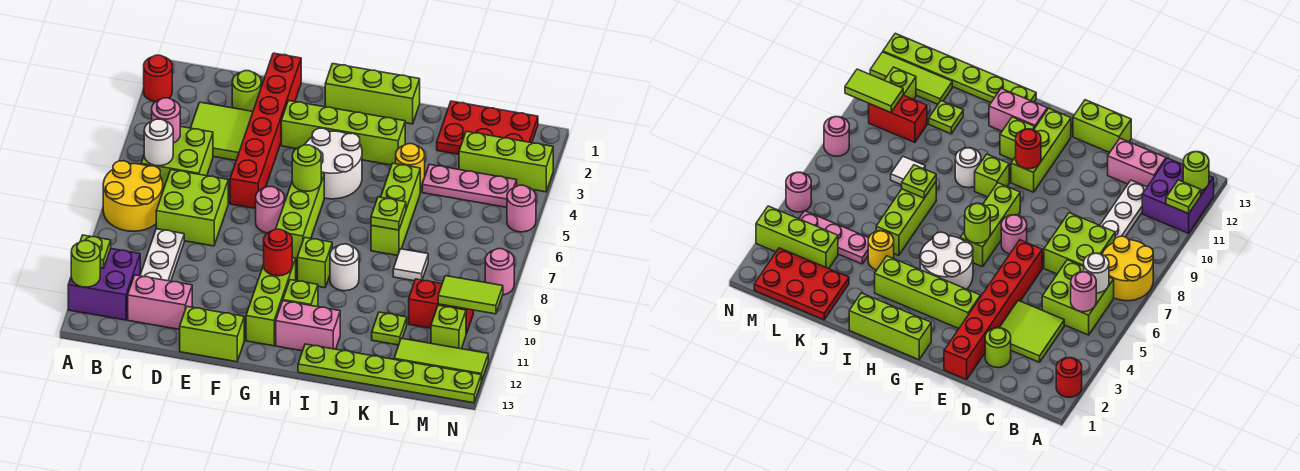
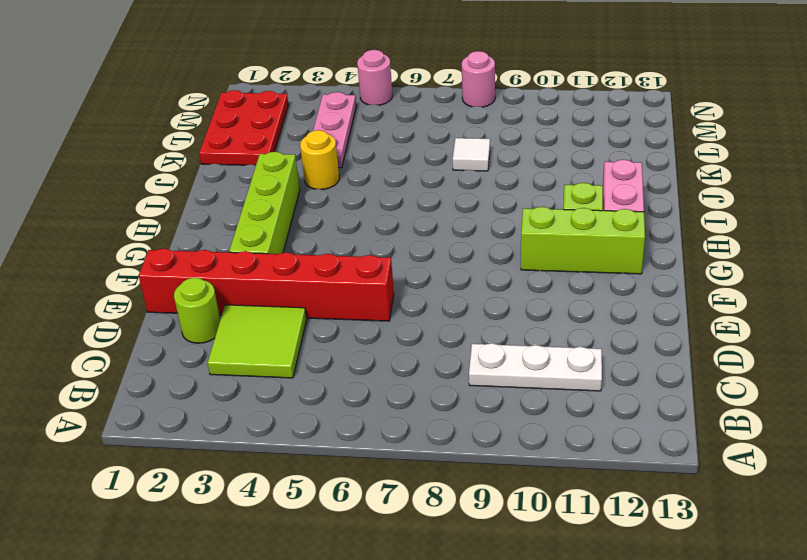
none -> red 1x1 round brick [144,55,172,102]
none -> yellow 2x2 round brick [103,161,163,231]
none -> purple 2x2 brick [68,249,140,320]
none -> lime 2x2 brick [141,127,213,190]

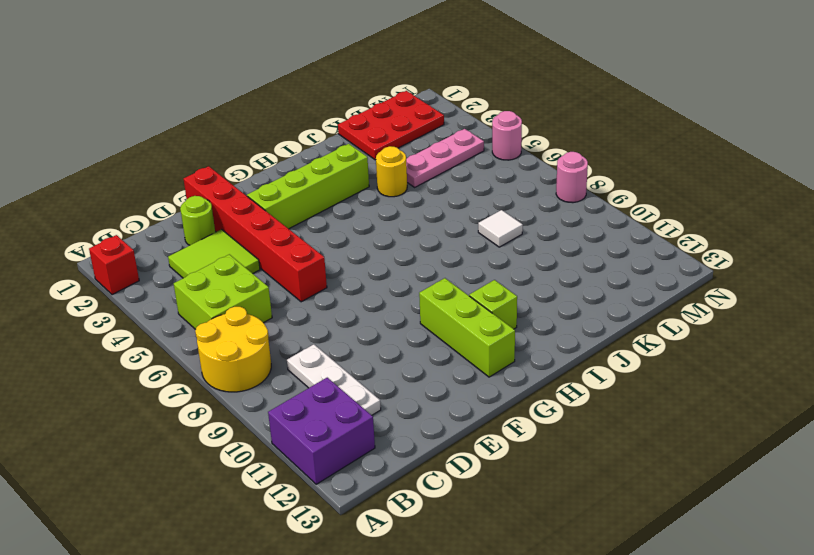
red 1x1 brick [89,235,139,295] -> red 1x1 round brick [144,55,172,102]
none -> lime 2x2 brick [156,170,228,246]
none -> pink 1x2 brick [128,275,192,329]
none -> lime 1x2 brick [180,307,244,362]
none -> pink 1x1 round brick [256,187,284,233]

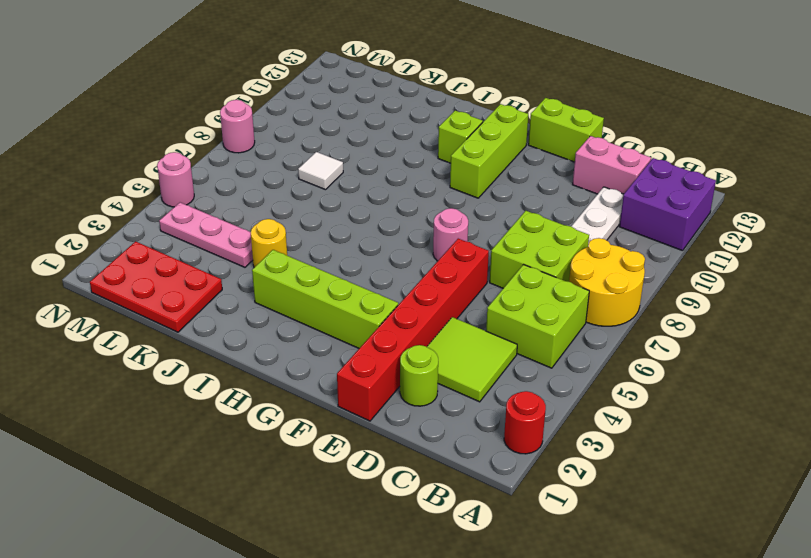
none -> lime 1x3 brick [325,64,420,124]
none -> white 2x2 round brick [305,128,362,199]
none -> lime 1x3 brick [276,173,324,260]
none -> lime 1x1 brick [297,237,332,288]

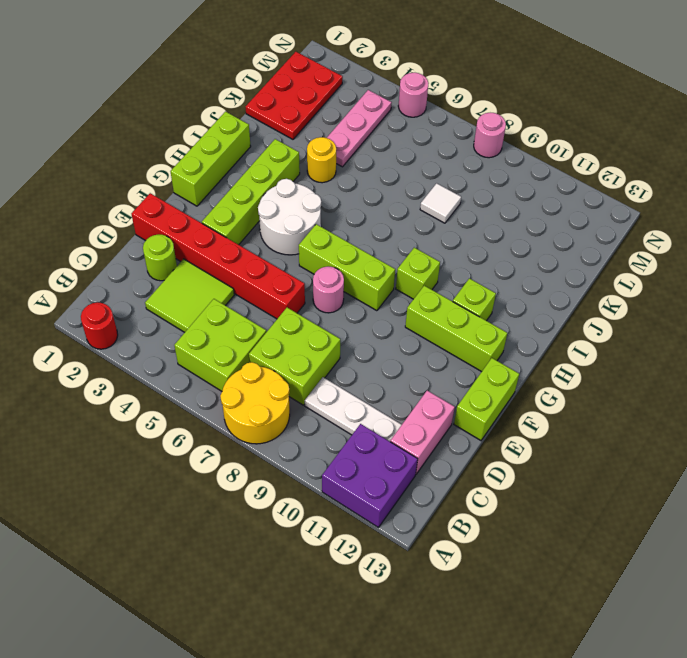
none -> pink 1x2 brick [276,301,340,351]
none -> white 1x1 round brick [330,244,359,291]
none -> lime 1x6 plate [298,344,481,403]
none -> lime 1x3 brick [371,163,420,256]

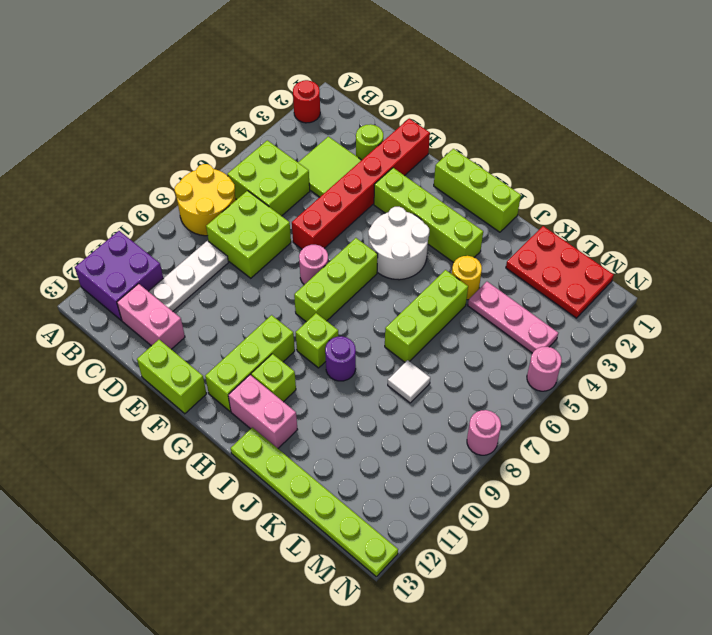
purple 1x1 round brick [325,336,356,381] -> white 1x1 round brick [330,244,359,291]
none -> lime 1x1 plate [372,312,407,345]
none -> lime 1x3 brick [459,131,553,192]
none -> red 1x2 brick [409,279,473,334]
none -> lime 1x3 tile [394,338,488,382]

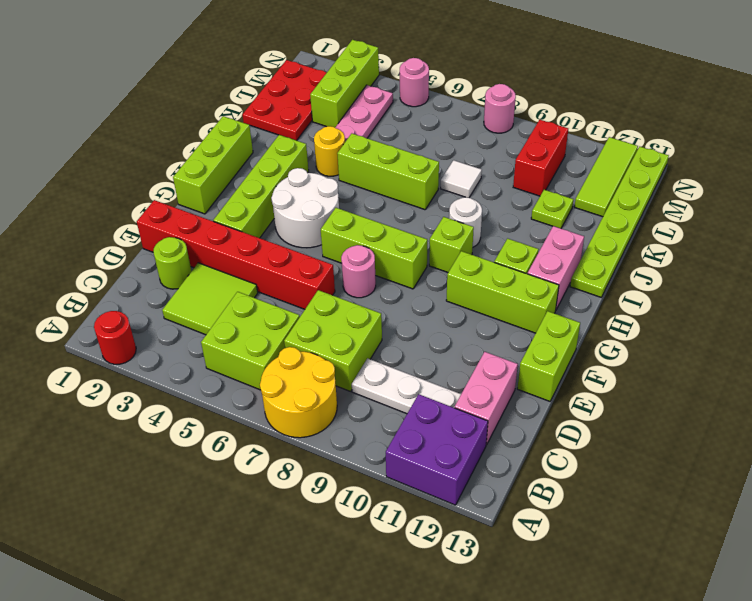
none -> lime 1x1 brick [431,305,466,349]
none -> lime 1x1 plate [80,235,111,268]
none -> lime 1x1 round brick [71,241,100,287]
none -> pink 1x1 round brick [152,98,180,143]

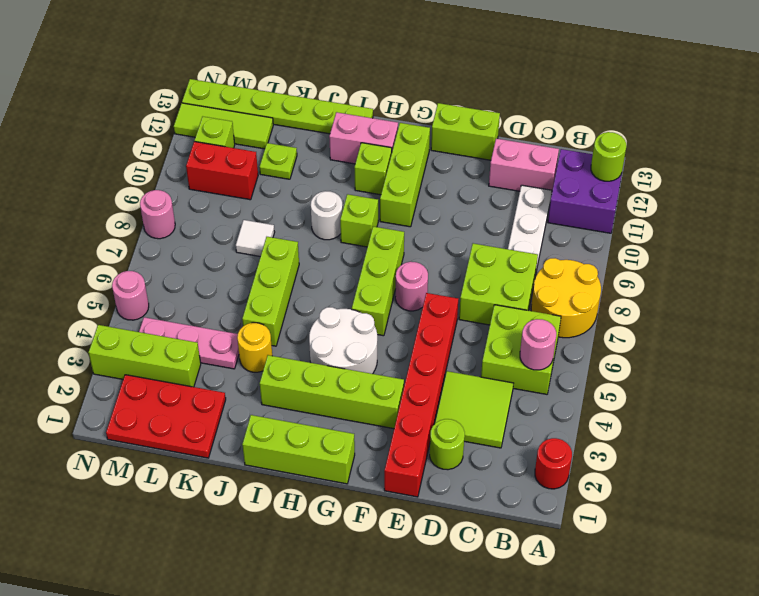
none -> lime 1x1 plate [80,235,111,268]
none -> white 1x1 round brick [144,119,173,166]
none -> lime 1x1 round brick [292,145,321,191]
none -> red 1x1 round brick [264,229,292,276]

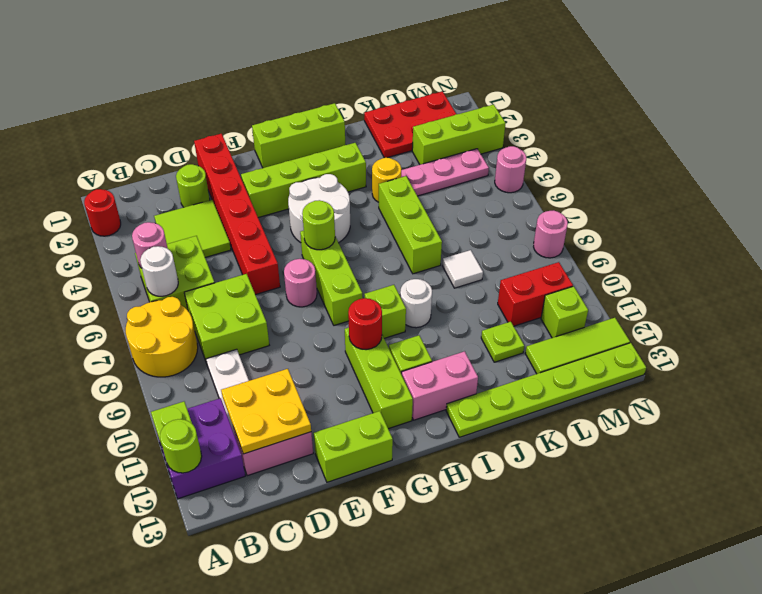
yellow 2x2 plate [221,369,311,454] -> none
none -> lime 1x1 plate [371,197,406,230]
none -> lime 1x2 tile [438,276,503,314]

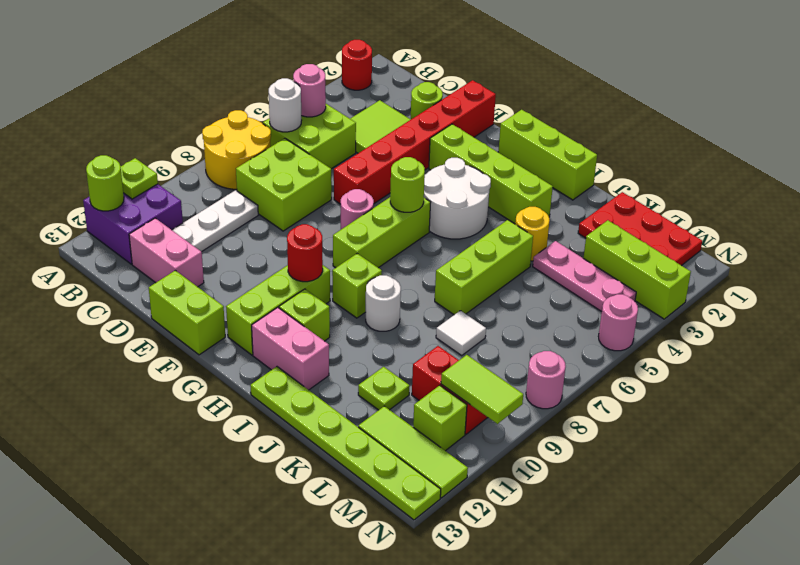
none -> lime 1x1 plate [371,197,406,230]

